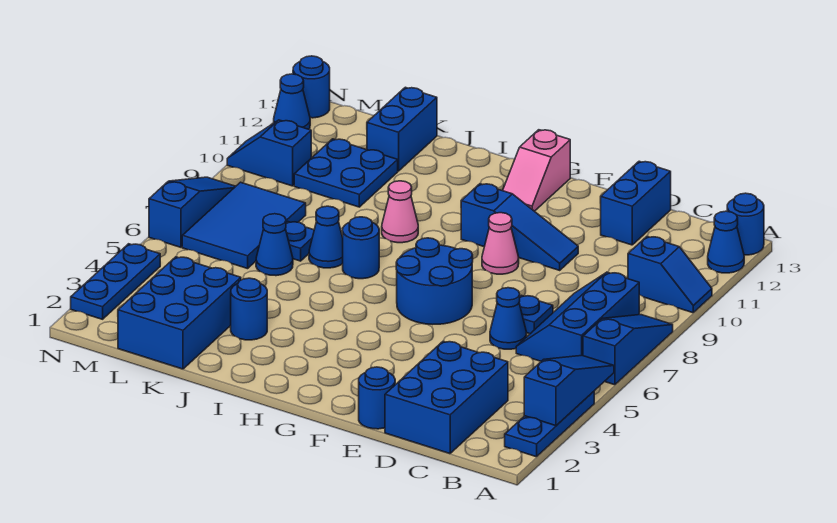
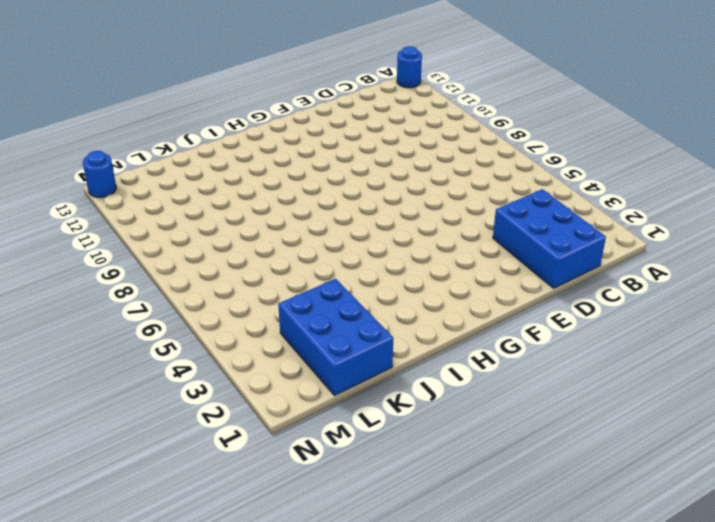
none -> blue 1x3 plate [505,392,594,457]
none -> blue 1x3 slope [583,315,673,385]
none -> blue 1x2 slope [628,236,712,313]
none -> blue 1x1 cone [708,211,744,273]

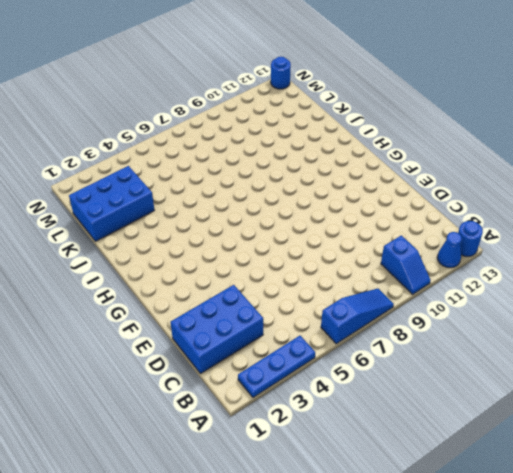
none -> blue 2x3 slope [516,272,639,361]
none -> blue 1x1 cone [490,288,527,349]
none -> blue 1x1 plate [519,295,553,334]
none -> blue 1x2 brick [601,161,671,245]

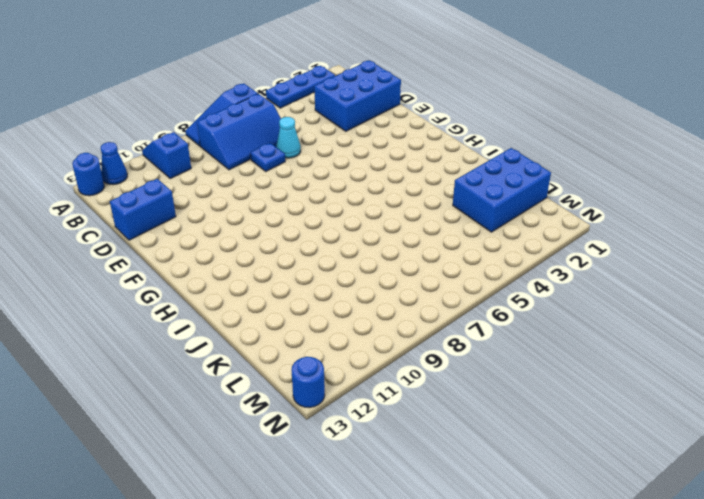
cyan 1x1 cone [276,117,301,158] -> blue 1x1 cone [490,288,527,349]
none -> blue 1x1 round brick [359,367,395,429]
none -> blue 1x3 slope [461,184,578,270]
none -> blue 2x2 round brick [396,238,473,325]
none -> pink 1x1 cone [482,213,519,274]

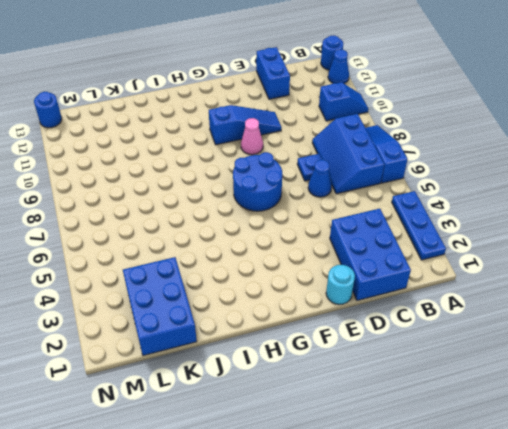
cyan 1x1 round brick [326,265,355,304] -> blue 1x1 round brick [359,367,395,429]
none -> pink 1x2 slope [503,130,570,211]
none -> blue 1x1 round brick [343,217,379,279]
none -> pink 1x1 cone [382,181,418,243]
none -> blue 1x1 round brick [231,278,267,340]

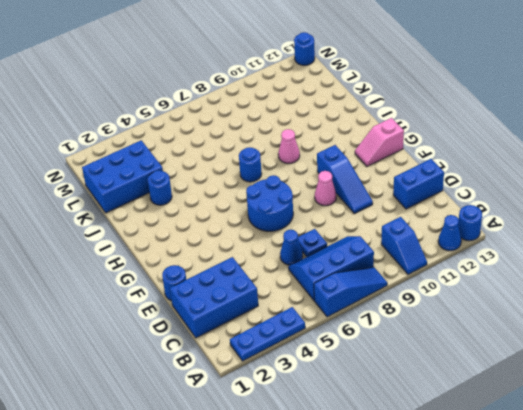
none -> blue 1x1 cone [309,206,343,268]
none -> blue 1x1 cone [256,214,293,276]
none -> blue 1x1 plate [285,222,314,261]
none -> blue 2x2 plate [294,139,398,207]

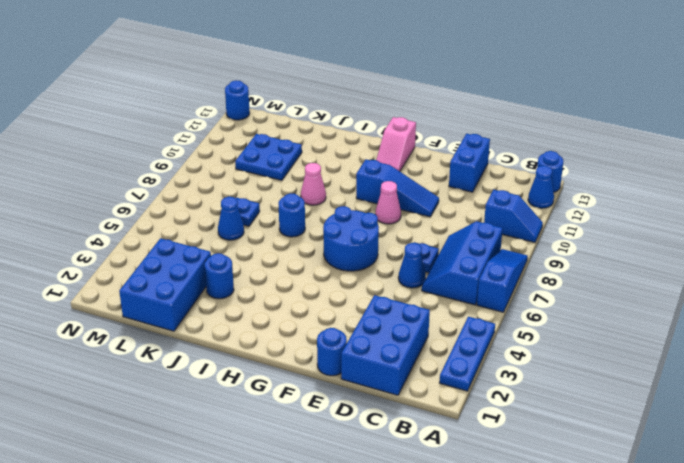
none -> blue 1x1 cone [309,206,343,268]
none -> blue 1x2 brick [367,87,437,171]
none -> blue 2x3 tile [182,182,306,269]
none -> blue 1x2 slope [227,120,311,186]

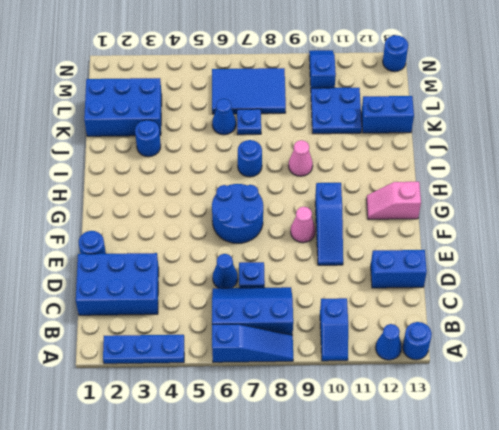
none -> blue 1x1 cone [309,206,343,268]
none -> blue 1x3 plate [71,244,160,319]
none -> blue 1x3 slope [149,177,236,247]
none -> blue 1x1 cone [274,74,310,129]

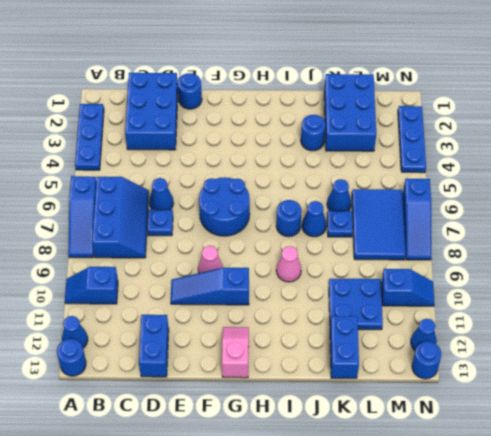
none -> blue 1x3 slope [524,356,614,426]

